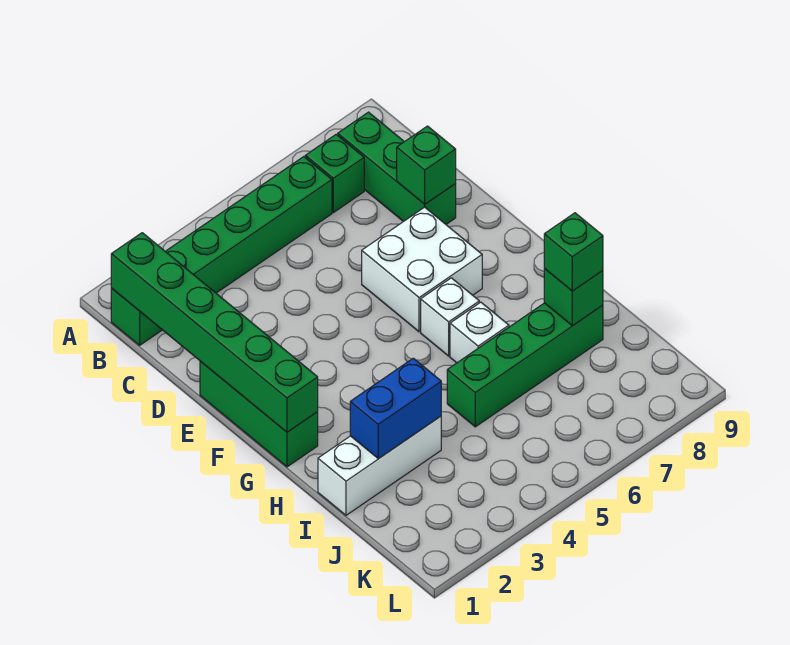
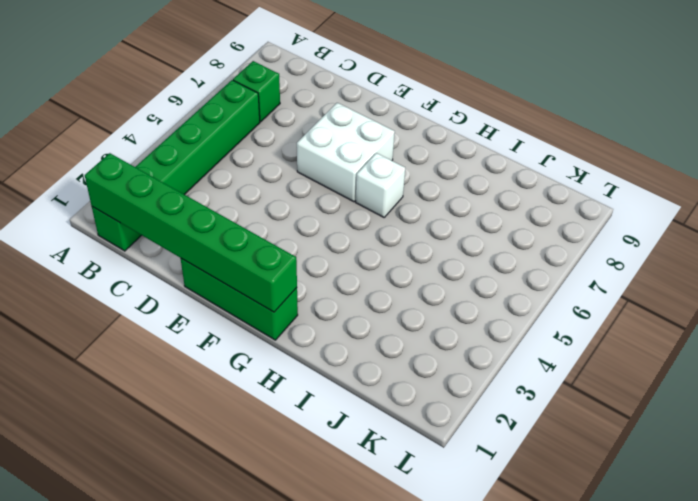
none -> green 1x3 brick [338,112,456,224]
none -> white 1x1 brick [450,302,509,363]
none -> white 1x3 brick [318,416,441,515]

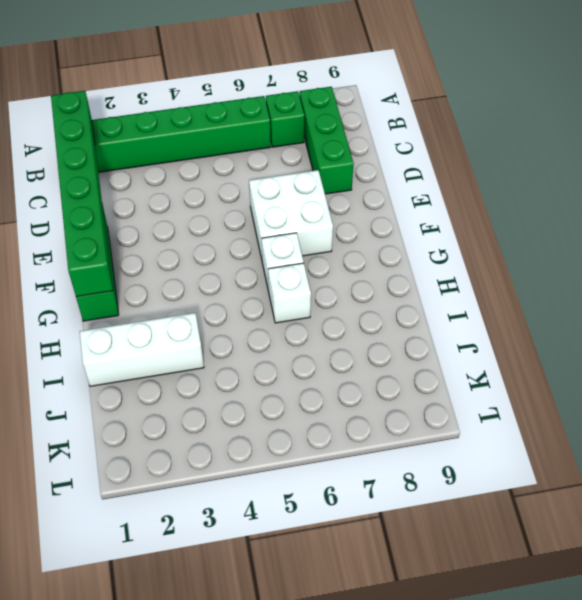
none -> green 1x4 brick [447,303,603,427]
none -> green 1x1 brick [397,126,456,204]
none -> blue 1x2 brick [350,358,441,459]

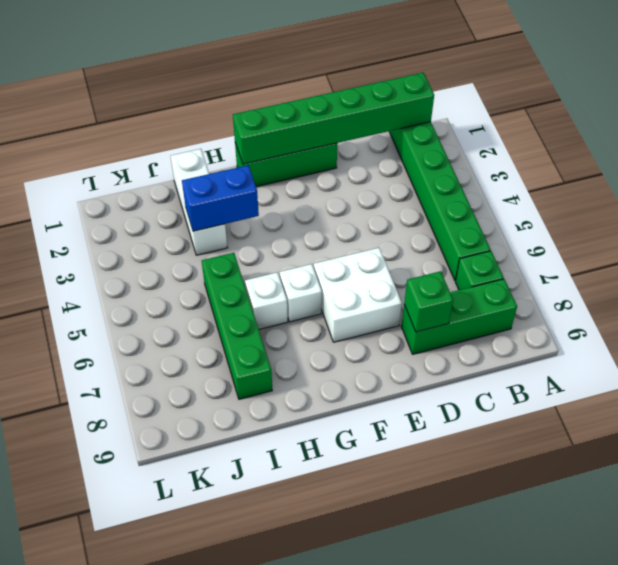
blue 1x2 brick [182,165,259,231] -> blue 1x2 brick turned to [350,358,441,459]
none -> green 1x1 brick [544,269,603,326]
none -> green 1x1 brick [544,213,603,291]

